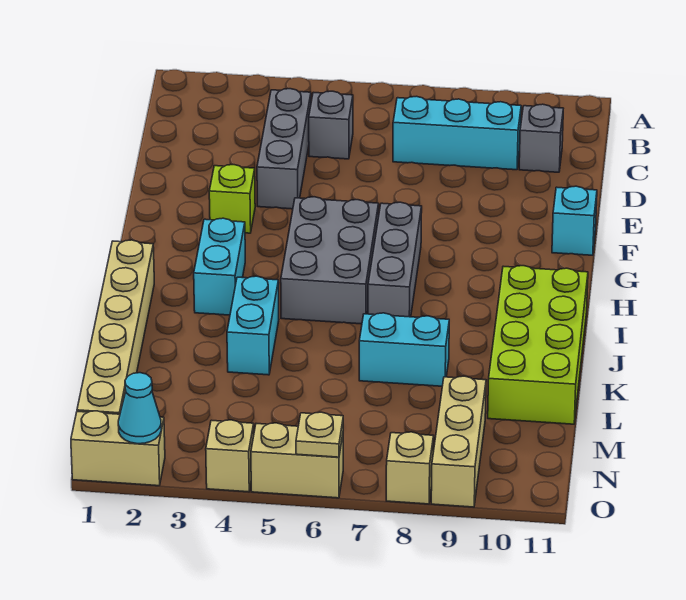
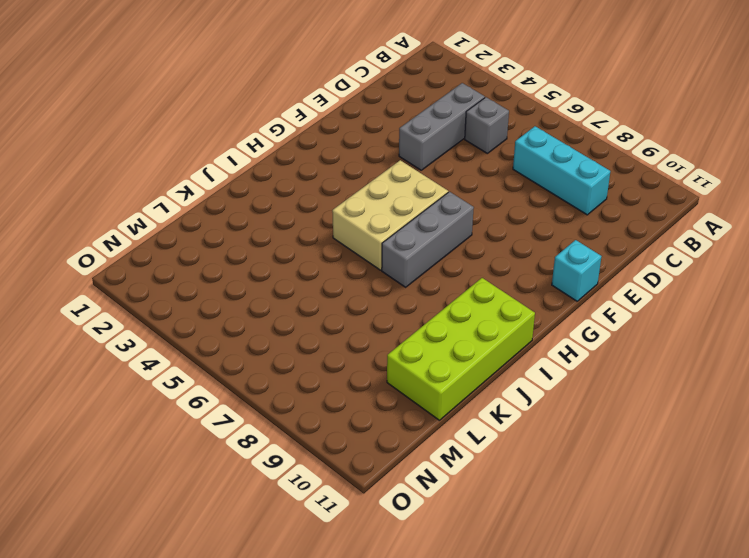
tan 2x3 brick [332,160,448,270] -> grey 2x3 brick [281,197,379,324]
none -> grey 1x1 brick [519,104,563,172]
none -> lime 1x1 brick [209,165,255,233]
none -> cyan 1x2 brick [194,218,245,315]

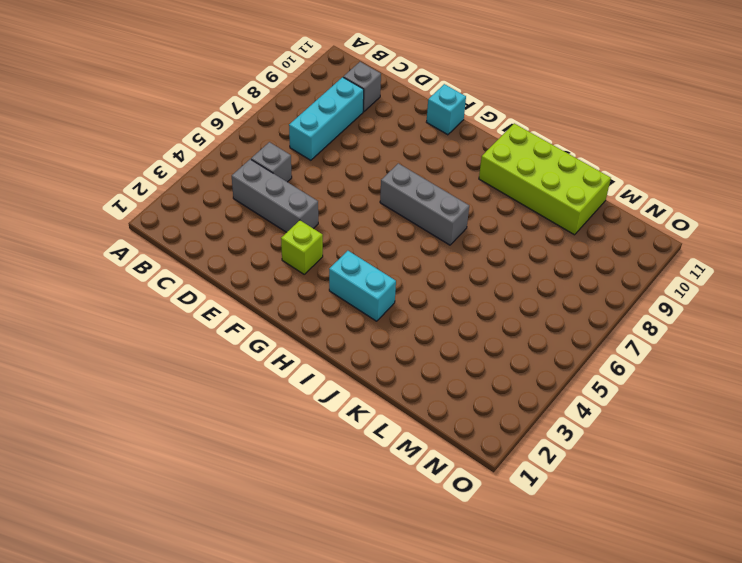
none -> grey 2x3 brick [281,197,379,324]
none -> tan 1x6 brick [77,240,154,414]
none -> cyan 1x2 brick [227,276,279,375]

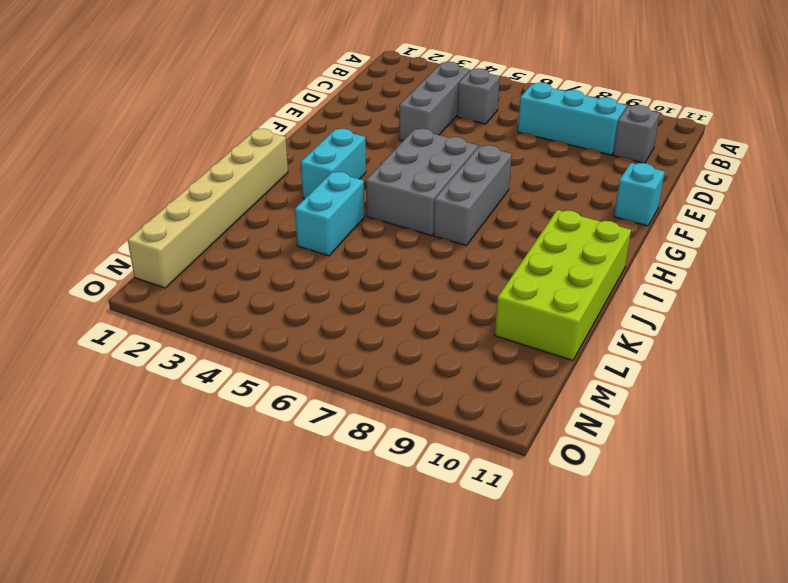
none -> lime 1x1 brick [209,165,255,233]
none -> cyan 1x2 brick [359,313,449,386]
none -> tan 1x3 brick [431,376,486,507]

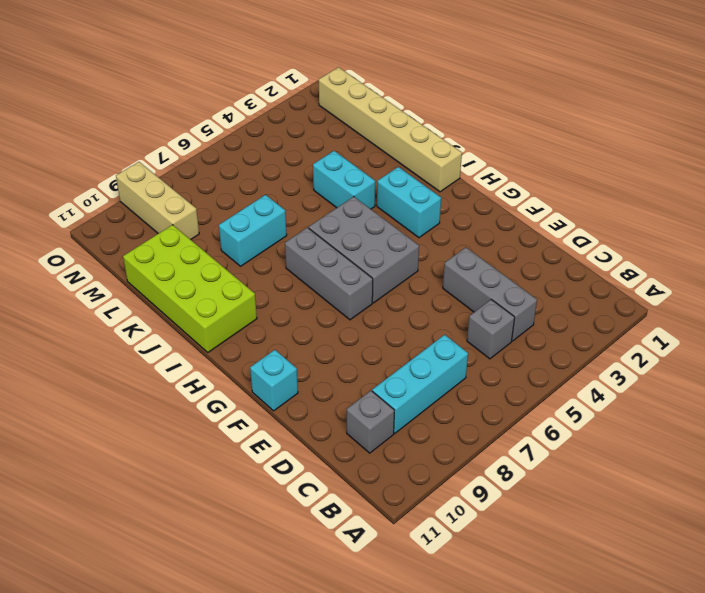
none -> lime 1x1 brick [209,165,255,233]
none -> tan 1x2 brick [71,411,165,486]
none -> tan 1x1 brick [206,420,254,492]

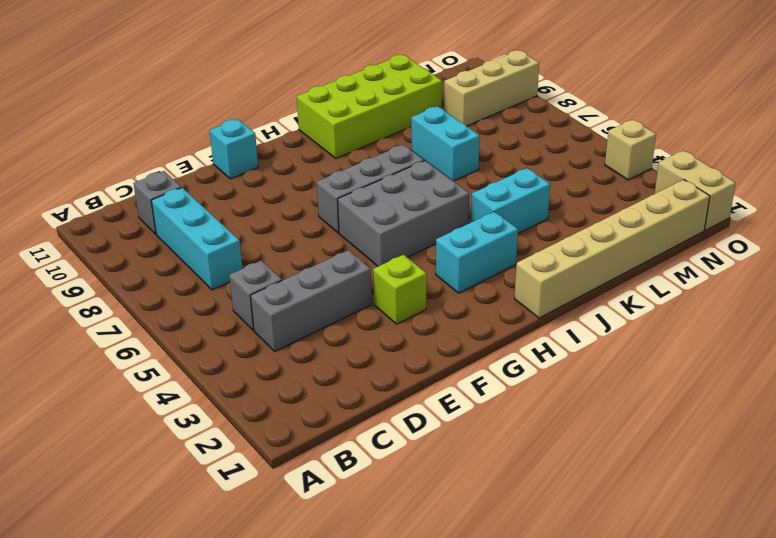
none -> tan 1x2 brick [251,423,343,498]
none -> tan 1x1 brick [386,432,434,504]
none -> cyan 1x1 cone [118,373,161,444]

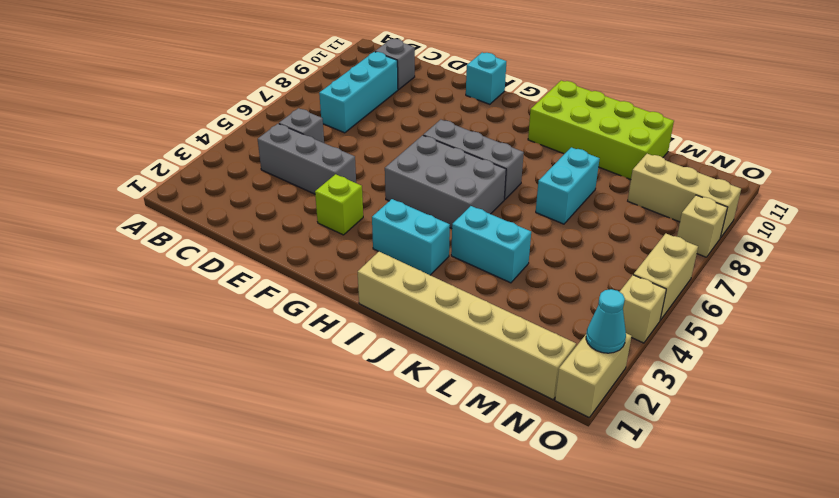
none -> tan 1x1 plate [296,412,343,457]

